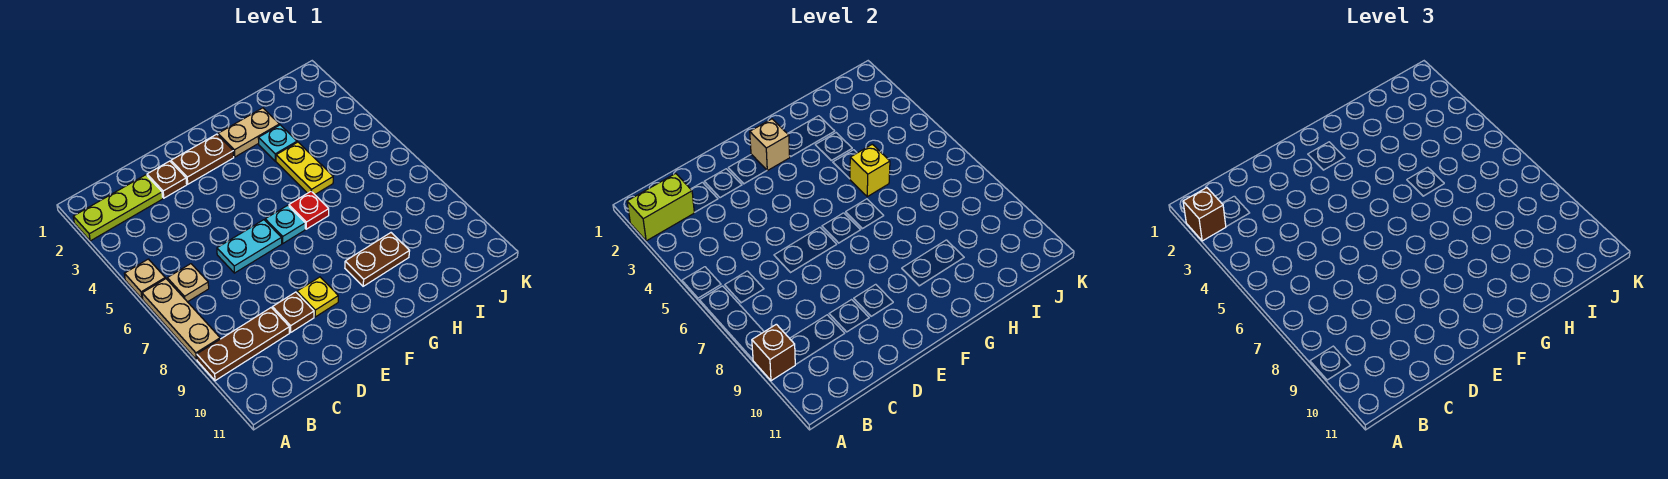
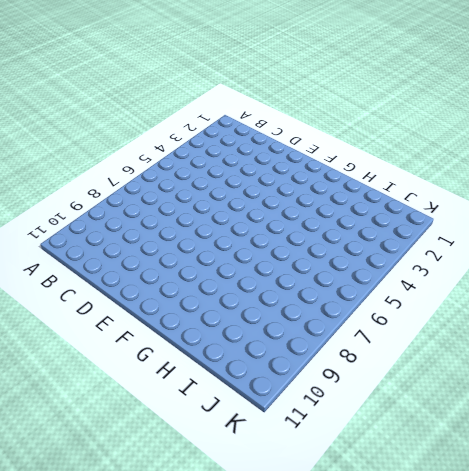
none -> lime 1x3 plate [73,175,163,241]
none -> tan 1x1 plate [124,259,165,299]
none -> tan 1x3 plate [142,279,220,360]

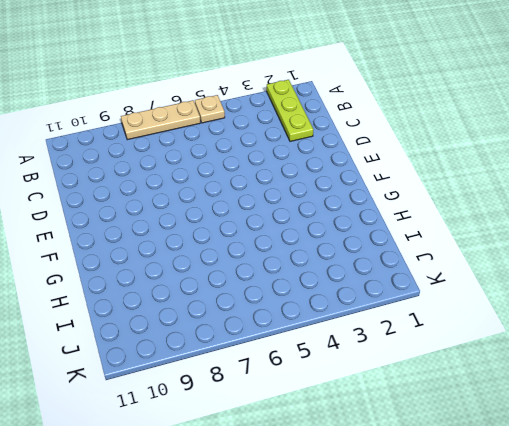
none -> brown 1x3 plate [197,308,289,381]
none -> tan 1x1 plate [167,264,209,302]
none -> brown 1x1 plate [147,161,187,198]

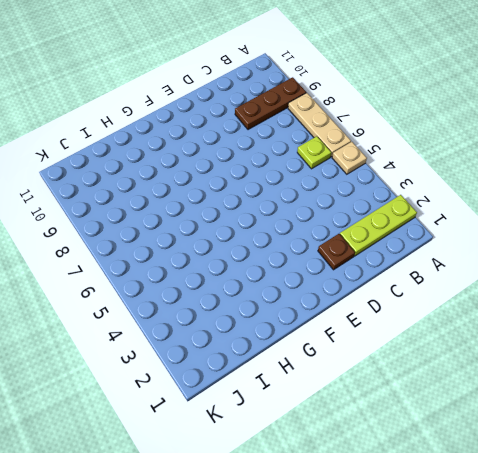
lime 1x1 plate [297,136,331,169] -> tan 1x1 plate [167,264,209,302]
none -> cyan 1x2 plate [217,220,282,273]
none -> brown 1x1 plate [272,292,314,332]
none -> brown 1x2 plate [171,134,234,184]

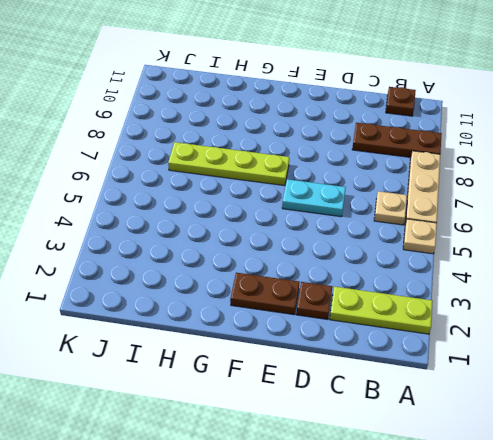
brown 1x1 plate [386,87,416,116] -> brown 1x1 plate moved to [272,292,314,332]
lime 1x4 plate [168,142,289,186] -> none
none -> yellow 1x1 plate [297,277,338,317]
none -> cyan 1x1 plate [265,205,305,243]
none -> tan 1x2 plate [218,108,279,157]

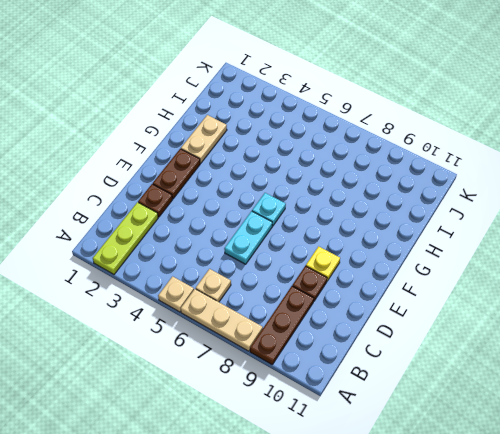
none -> red 1x1 plate [289,191,329,229]
none -> brown 1x2 plate [345,233,409,286]
none -> cyan 1x1 plate [258,125,297,161]

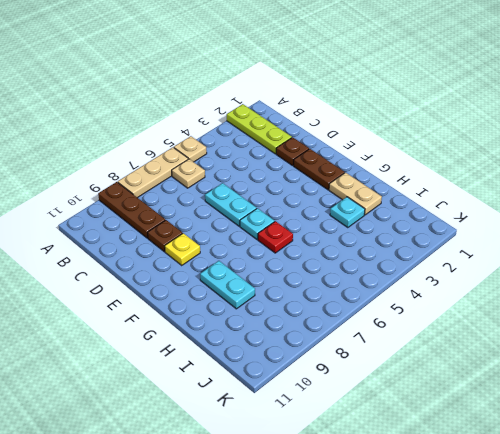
cyan 1x2 plate [200,261,255,309] -> brown 1x2 plate [345,233,409,286]
none -> yellow 1x2 plate [276,142,333,194]
none -> lime 1x2 brick [627,174,694,241]
none -> brown 1x1 brick [752,324,795,381]

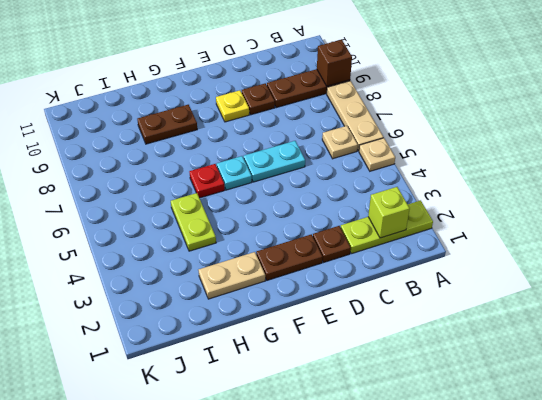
lime 1x1 brick [368,187,410,238] -> lime 1x2 brick [627,174,694,241]
lime 1x2 plate [171,193,216,251] -> yellow 1x2 plate [276,142,333,194]
none -> cyan 1x1 plate [258,125,297,161]
none -> tan 1x1 brick [750,119,790,171]
none -> yellow 1x1 brick [850,144,890,197]

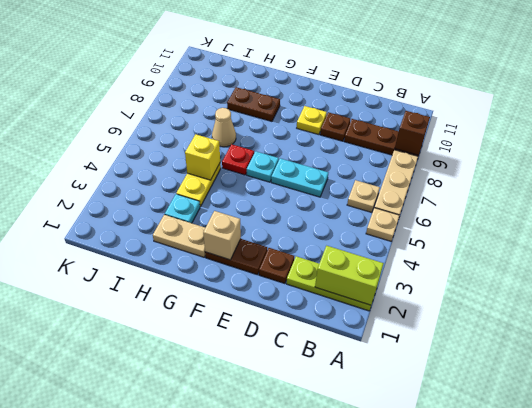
tan 1x1 cone [212,108,236,147] -> none
none -> brown 1x1 brick [1183,188,1226,241]

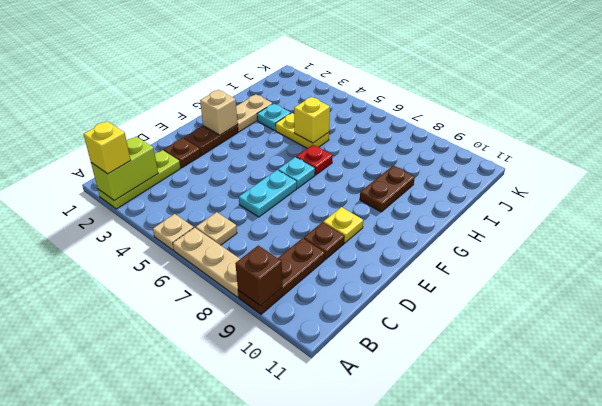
yellow 1x1 brick [84,121,131,174] -> brown 1x1 brick [1183,188,1226,241]

